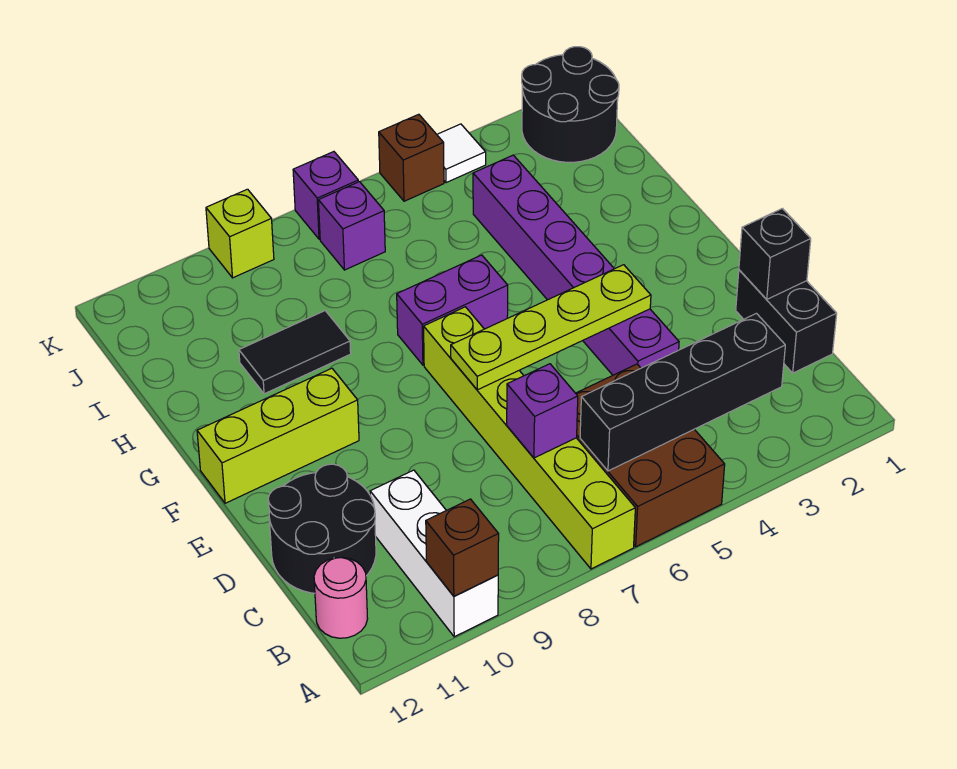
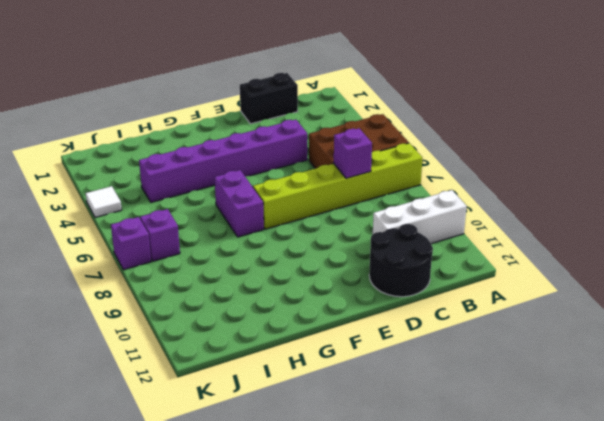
none -> pink 1x1 round brick [314,557,368,638]
none -> lime 1x3 brick [197,368,359,503]
none -> black 1x2 tile [239,311,351,394]

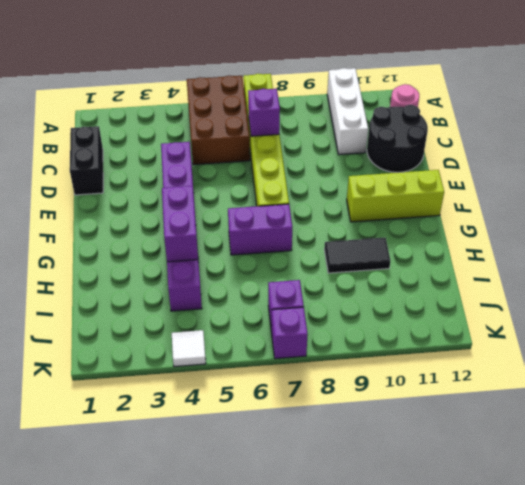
purple 1x2 brick [162,186,198,262] -> none
none -> black 2x2 round brick [522,47,619,162]
none -> brown 1x1 brick [379,114,444,201]
none -> lime 1x1 brick [206,189,274,278]

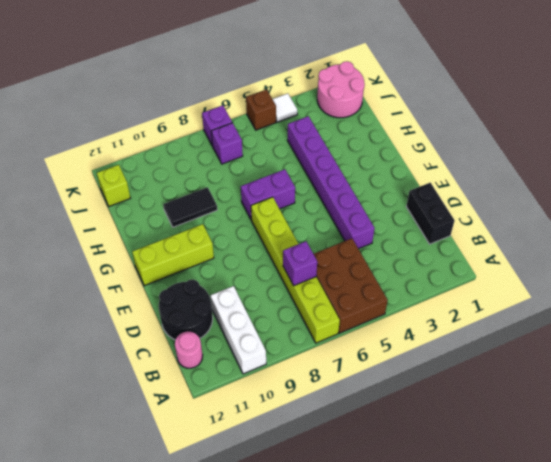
pink 2x2 round brick [317,61,365,118] -> black 2x2 round brick [522,47,619,162]
lime 1x1 brick [97,165,130,206] -> lime 1x1 brick moved to [206,189,274,278]
none -> brown 1x1 brick [426,499,499,596]
none -> black 1x4 brick [580,313,785,471]
none -> black 1x1 brick [739,209,811,299]

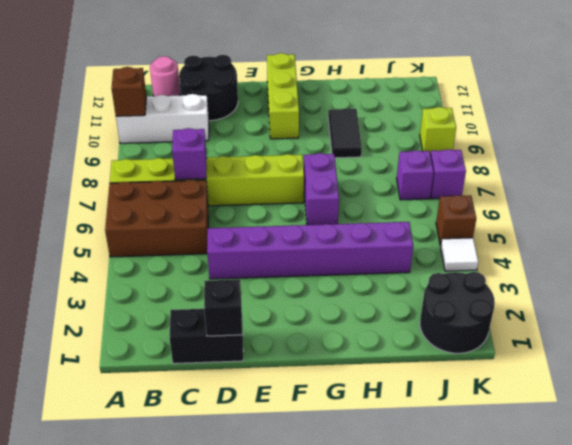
none -> black 1x4 brick [580,313,785,471]
none -> lime 1x4 plate [451,265,651,390]

